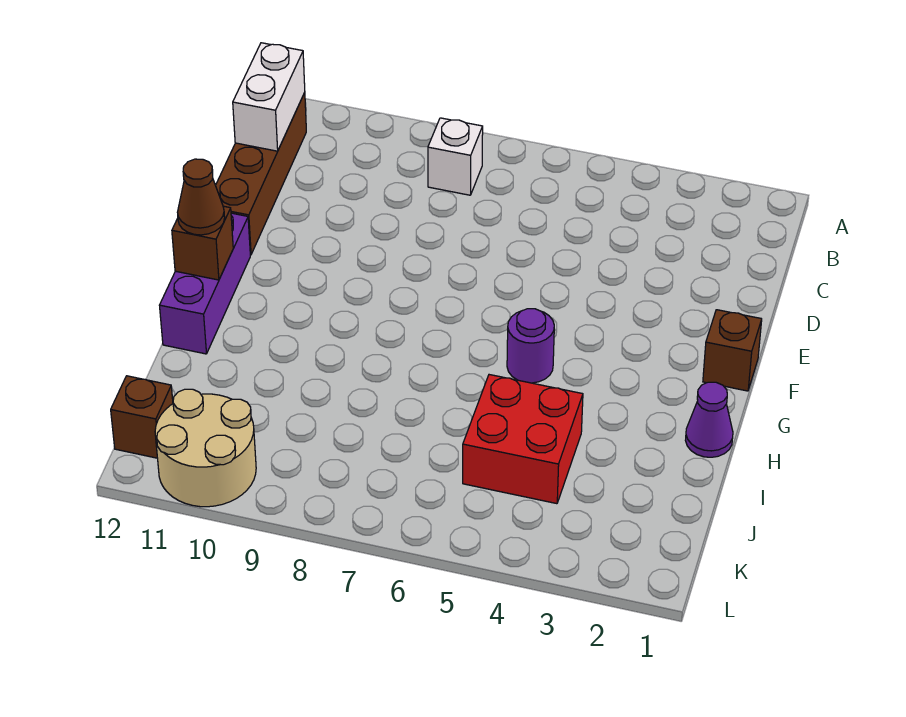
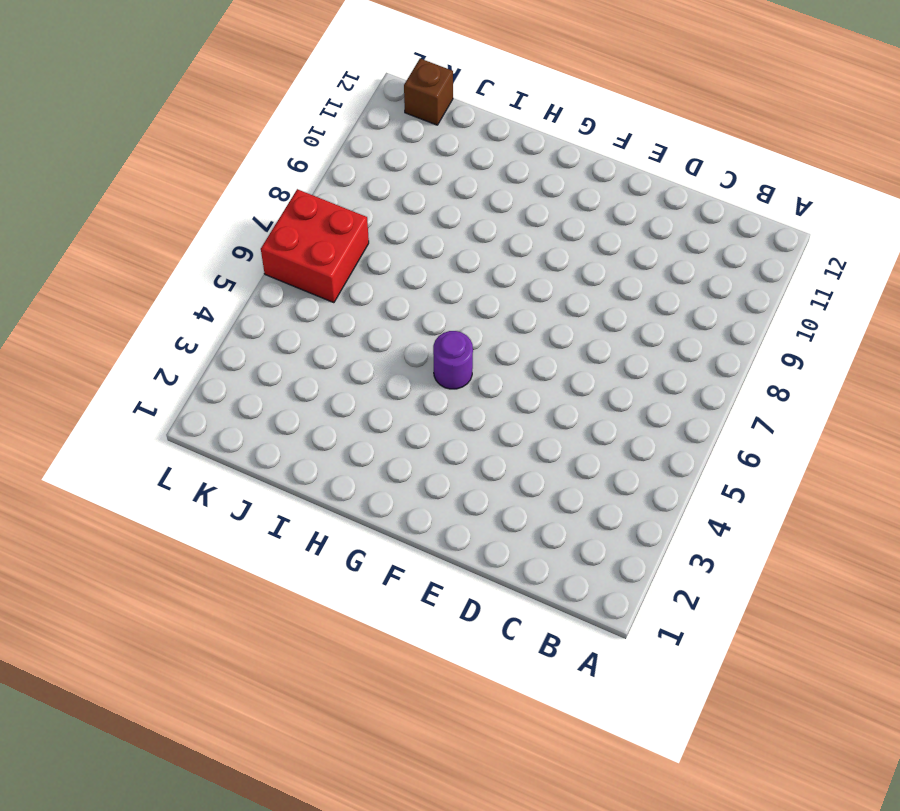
red 2x2 brick [261,189,369,303] -> red 2x2 brick moved to [463,375,583,504]
none -> white 1x1 brick [428,118,483,195]
none -> brown 1x4 brick [216,92,306,255]
none -> brown 1x1 brick [703,310,762,391]

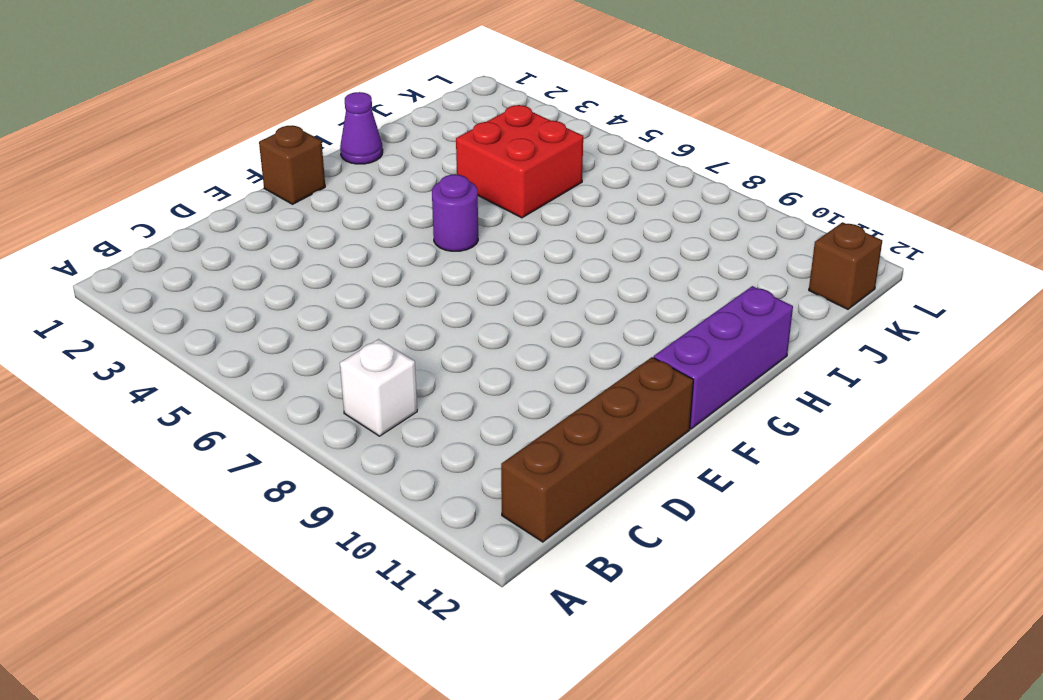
none -> tan 2x2 round brick [155,389,256,507]
none -> white 1x2 brick [233,43,305,151]
none -> brown 1x1 brick [172,206,233,280]

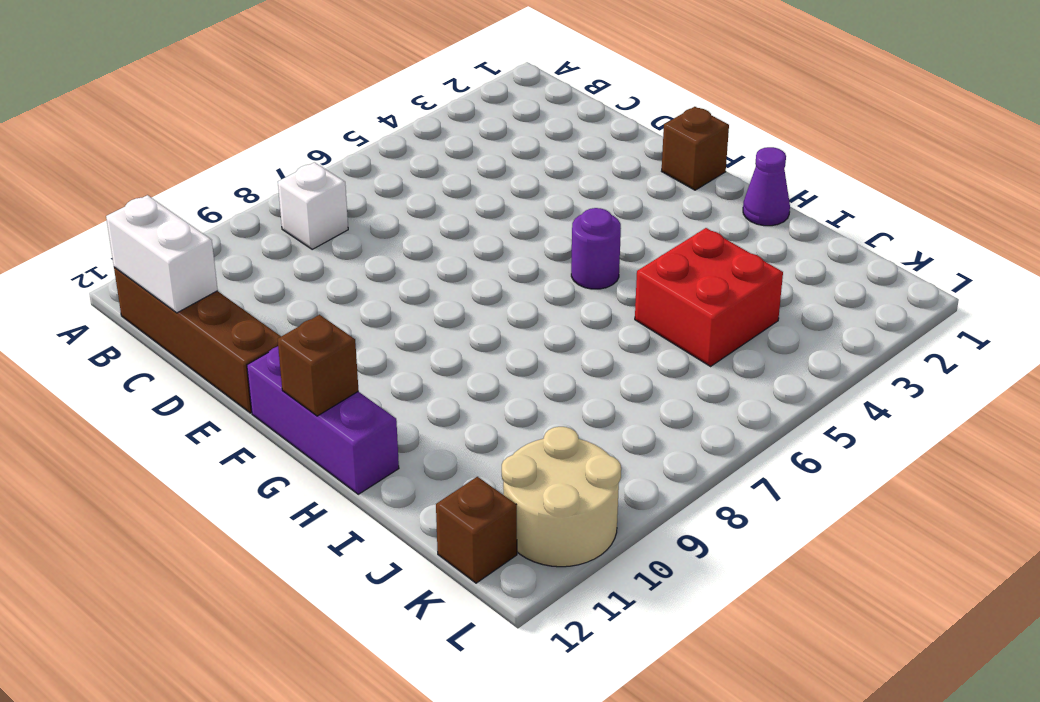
none -> brown 1x1 cone [177,159,225,235]

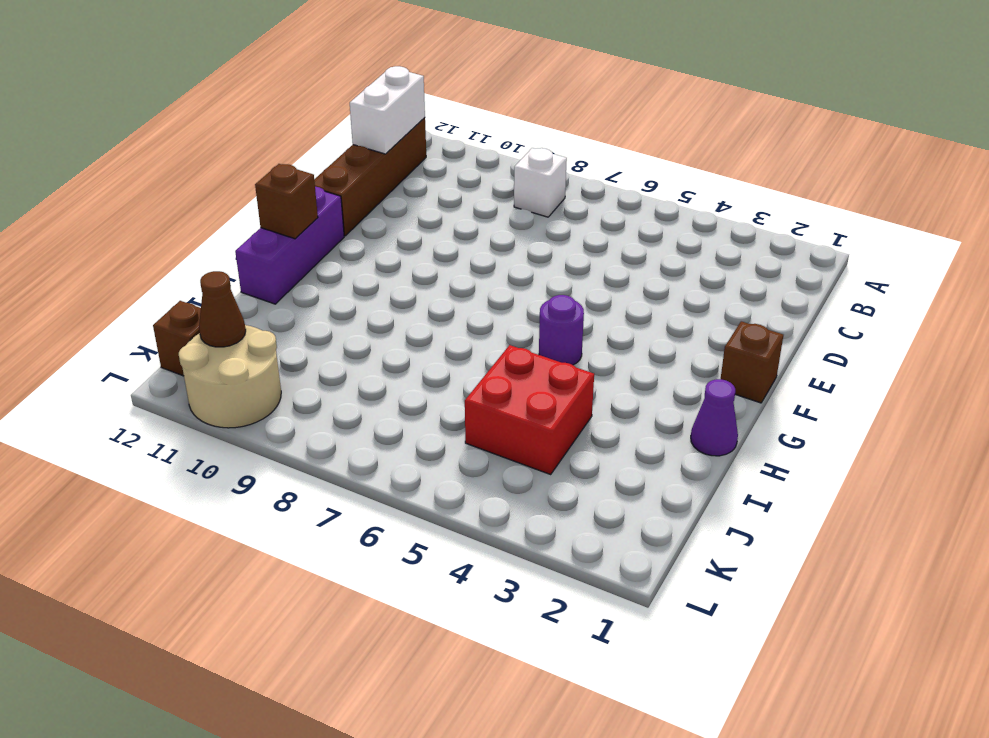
brown 1x1 cone [199,271,246,347] -> brown 1x1 cone moved to [177,159,225,235]

